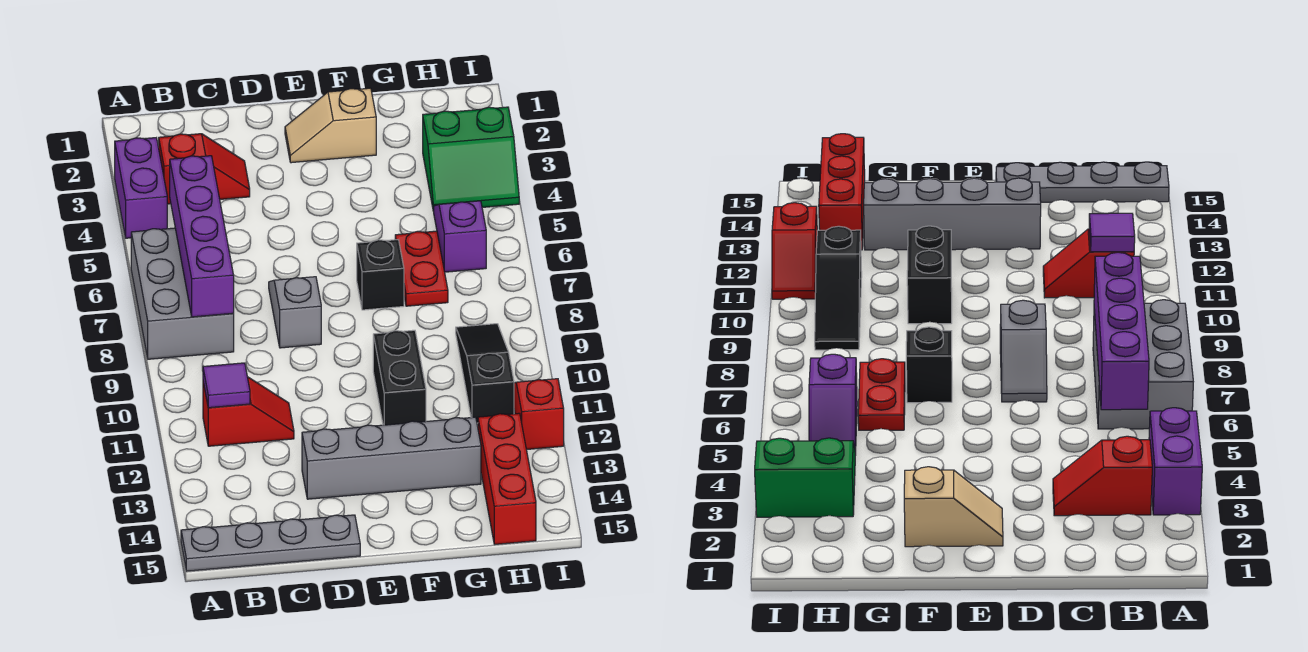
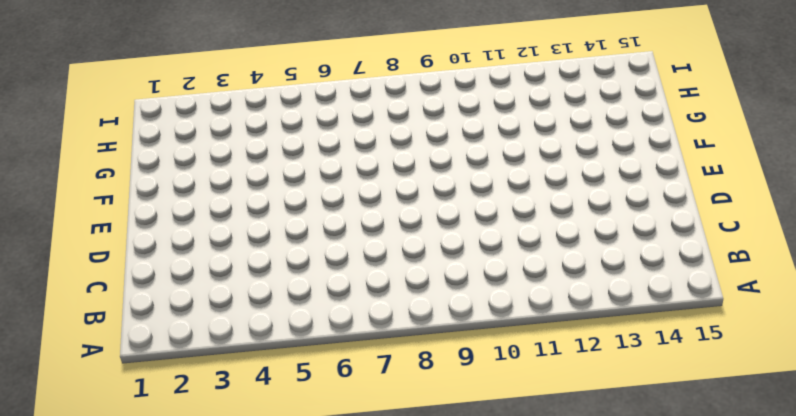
none -> purple 1x2 brick [115,138,167,238]
none -> grey 2x3 brick [131,228,234,359]
none -> grey 1x4 plate [181,515,360,571]

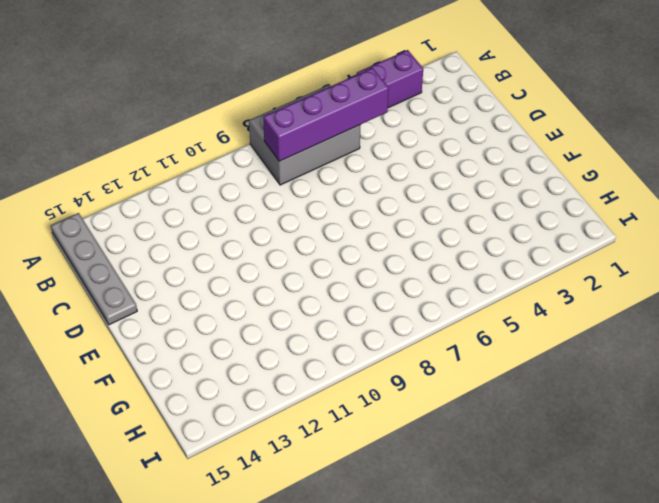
none -> red 1x2 slope [159,134,250,204]
none -> red 1x2 slope [203,377,294,446]
none -> grey 1x2 slope [269,277,321,348]

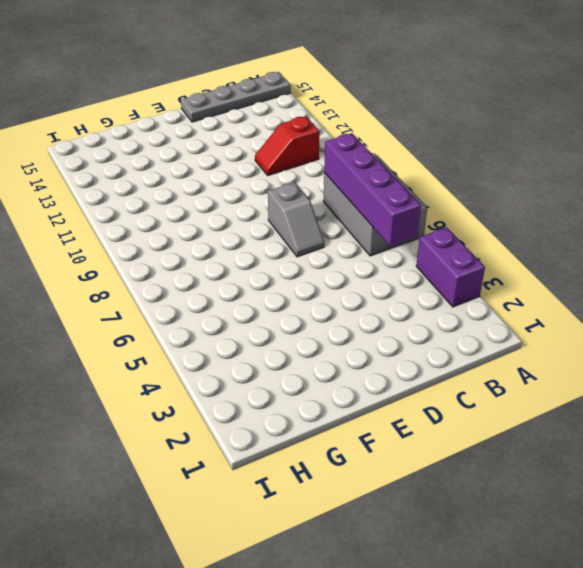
none -> red 1x2 slope [159,134,250,204]
none -> grey 1x4 brick [302,417,481,499]
none -> tan 1x2 slope [285,88,376,163]

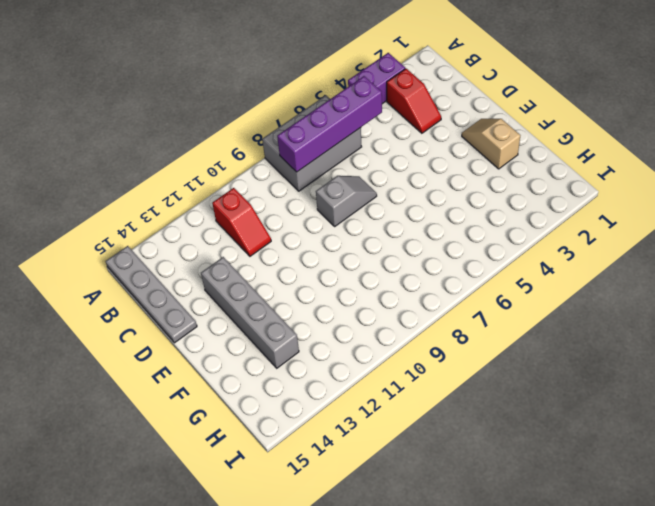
none -> black 1x1 brick [357,240,404,310]
none -> black 1x2 brick [373,330,426,425]
none -> red 1x2 plate [395,231,448,306]

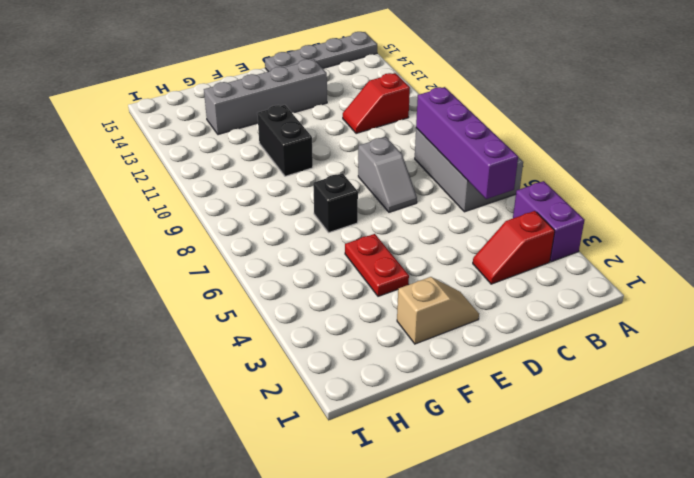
red 1x2 plate [345,234,409,296] -> red 1x2 plate moved to [395,231,448,306]
none -> green 2x2 slope [423,107,519,211]
none -> purple 1x2 slope [434,201,486,272]
none -> black 1x3 slope [456,324,514,423]

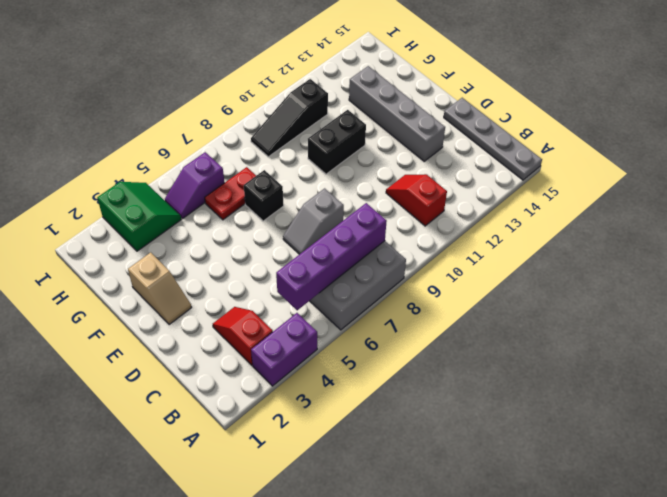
none -> red 1x3 brick [478,413,536,544]
none -> red 1x2 slope [514,379,564,450]
none -> purple 1x1 tile [203,363,250,408]

